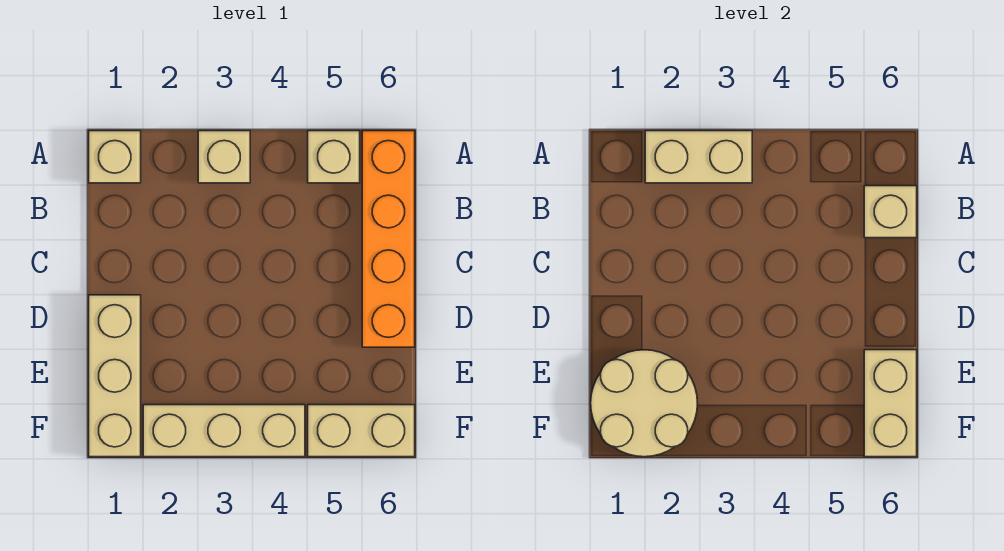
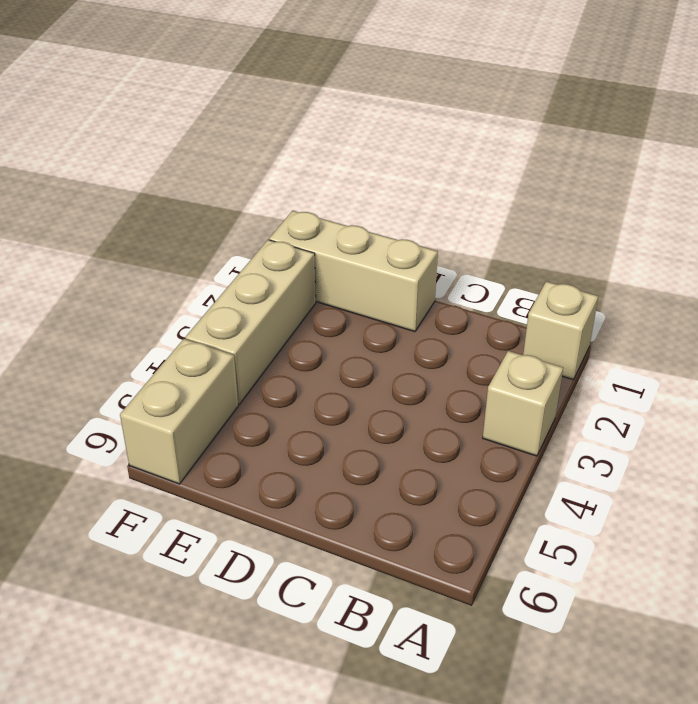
none -> tan 1x1 brick [308,131,360,183]
none -> orange 1x4 brick [362,131,415,347]

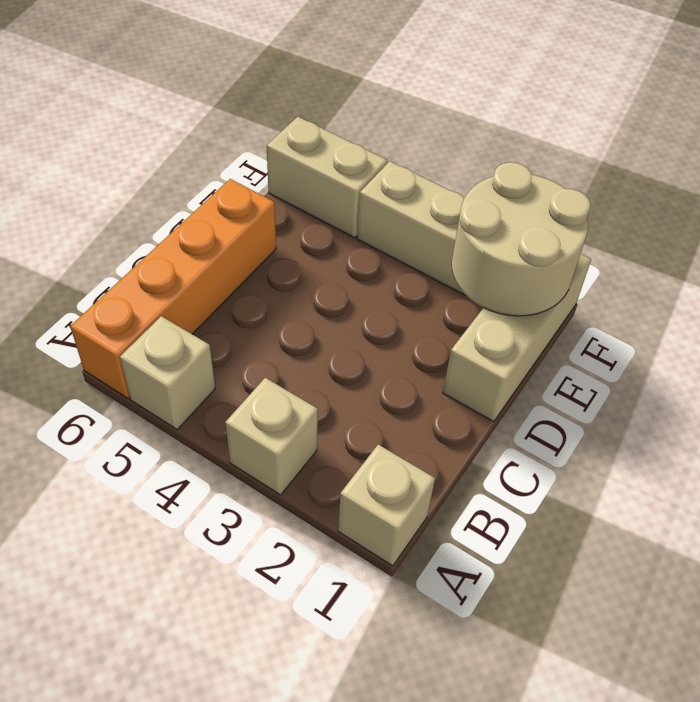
none -> tan 1x2 brick [645,131,752,183]
none -> tan 1x1 brick [864,186,917,238]

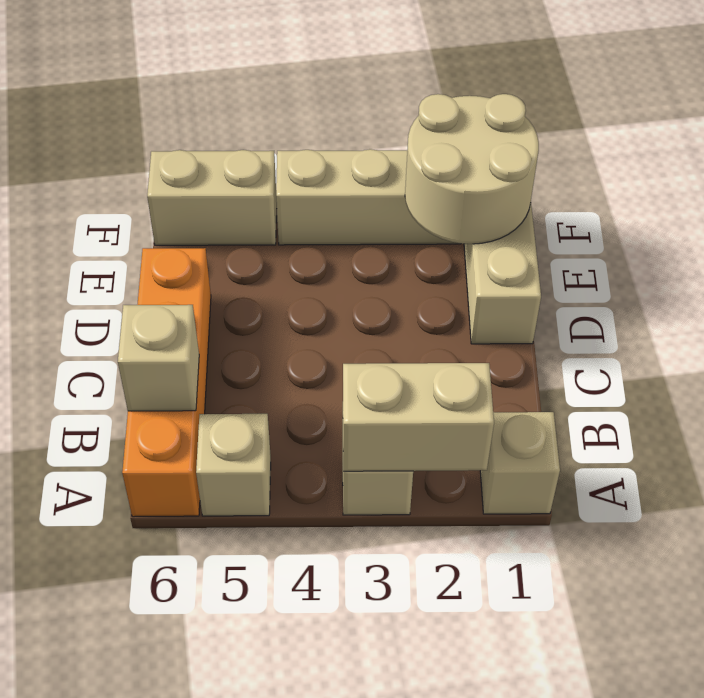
none -> tan 1x2 brick [864,350,917,457]

